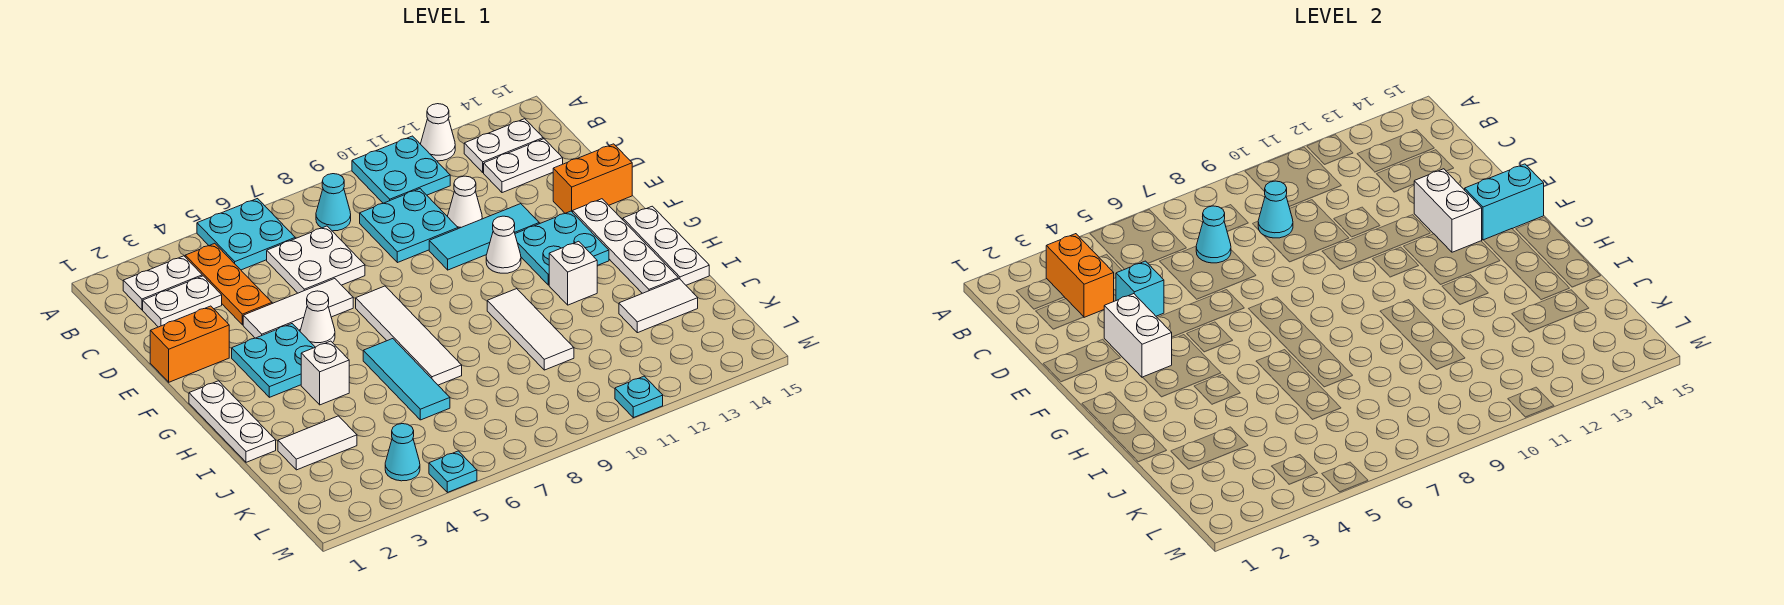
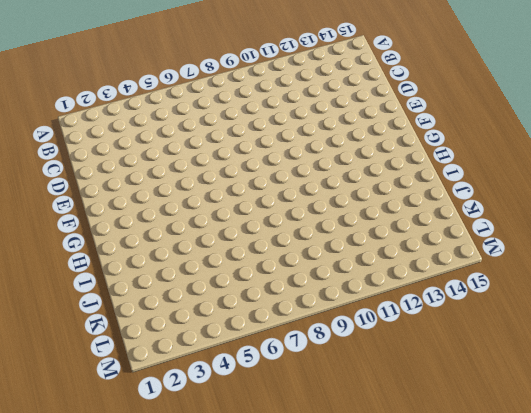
none -> cyan 2x2 plate [197,199,295,270]
none -> cyan 2x2 plate [352,136,450,203]
none -> white 1x1 cone [421,104,455,161]
none -> white 1x2 plate [123,256,202,310]

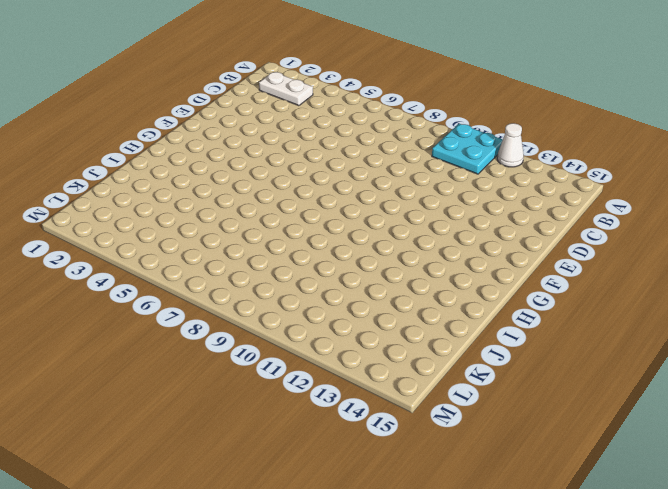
none -> cyan 2x2 plate [197,199,295,270]
none -> orange 1x3 plate [185,243,272,325]
none -> cyan 1x1 cone [316,174,351,231]
none -> white 1x2 plate [464,119,543,172]

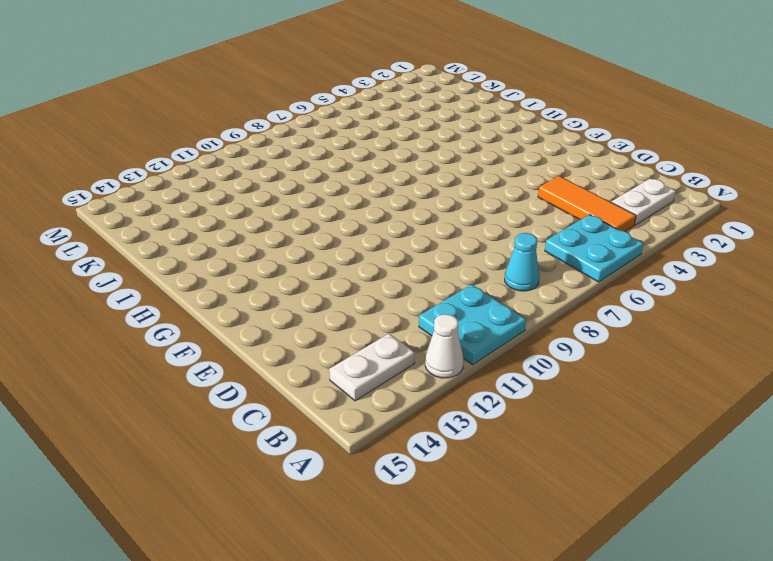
orange 1x3 tile [538,176,636,232] -> orange 1x3 plate [185,243,272,325]
none -> white 1x2 plate [143,276,222,327]
none -> white 2x2 plate [267,226,365,293]
none -> cyan 2x2 plate [360,189,458,263]
none -> white 1x2 plate [484,139,563,193]

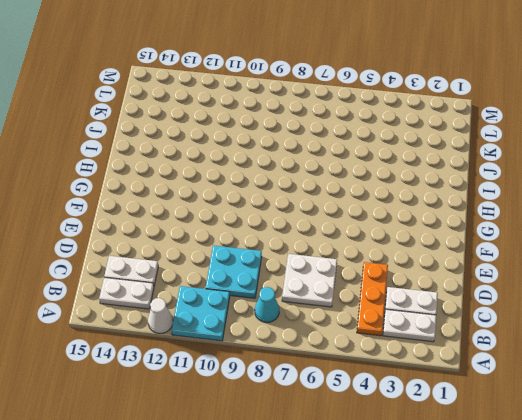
none -> cyan 2x2 plate [197,199,295,270]
none -> white 1x1 cone [448,176,482,229]
none -> orange 1x2 brick [150,306,229,382]
none -> white 1x3 tile [243,279,353,338]

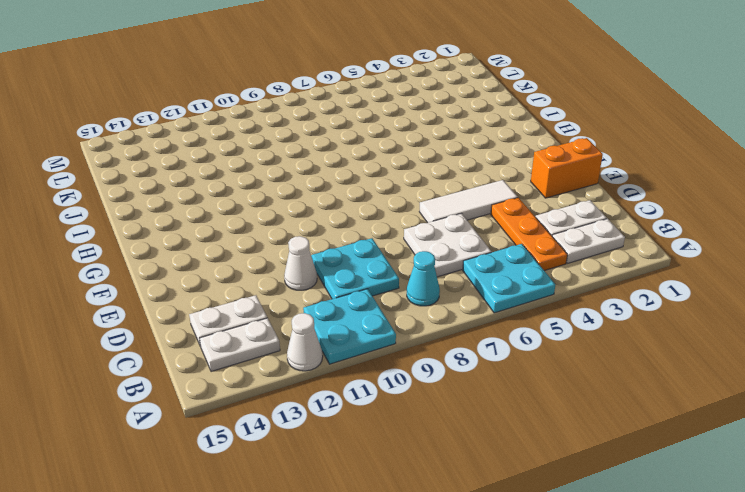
none -> cyan 1x3 tile [429,204,539,270]
none -> orange 1x2 brick [553,144,632,213]
none -> cyan 2x2 plate [232,324,315,397]
none -> white 1x1 cone [300,291,335,347]

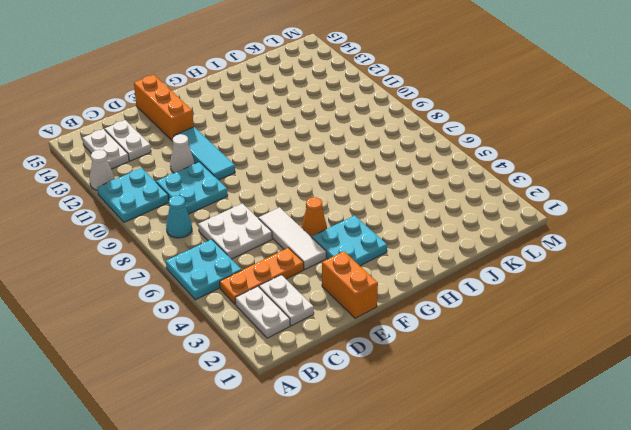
orange 1x3 brick [134,75,194,141] -> orange 1x2 brick [553,144,632,213]
orange 1x1 cone [301,197,327,237] -> white 1x1 cone [300,291,335,347]
none -> white 1x4 tile [356,286,462,385]
none -> white 1x1 cone [486,216,521,273]
none -> cyan 2x2 plate [515,211,609,285]
none -> white 1x4 plate [573,199,678,293]

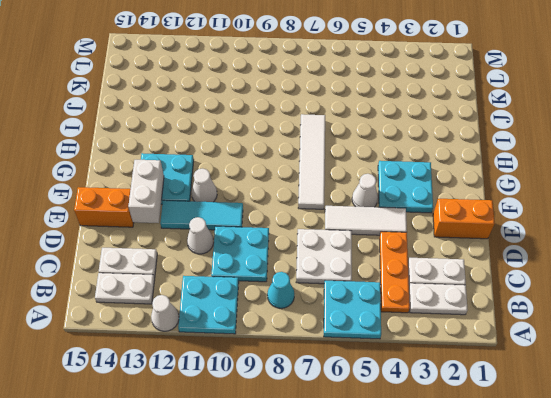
none -> white 1x4 plate [573,199,678,293]
none -> white 1x3 plate [189,381,276,462]
none -> white 1x3 plate [623,206,709,285]
none -> white 1x1 brick [301,341,349,405]

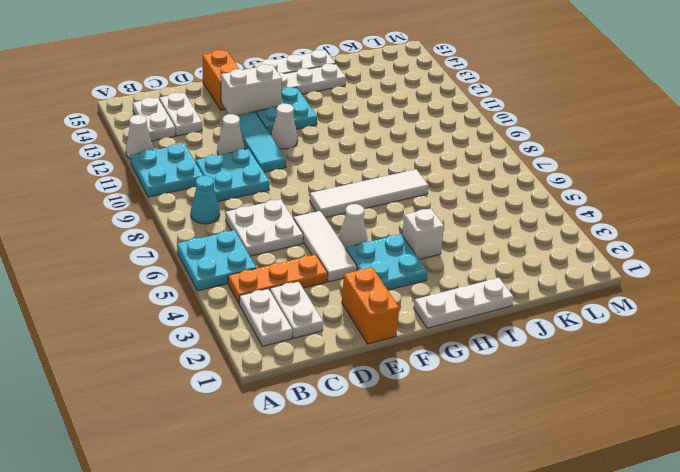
none -> cyan 1x3 tile [363,339,450,420]
none -> white 1x3 tile [487,289,574,370]
none -> white 1x1 brick [549,241,597,305]
none -> white 1x2 tile [278,416,357,470]

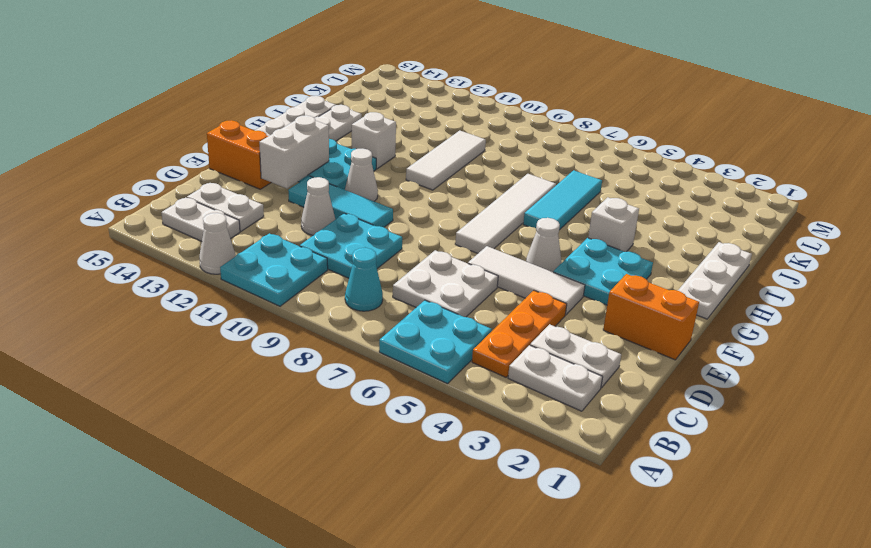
none -> white 1x2 tile [278,416,357,470]
none -> white 1x2 tile [619,279,698,333]
none -> cyan 1x1 cone [385,424,420,481]
none -> cyan 1x1 plate [429,451,477,492]

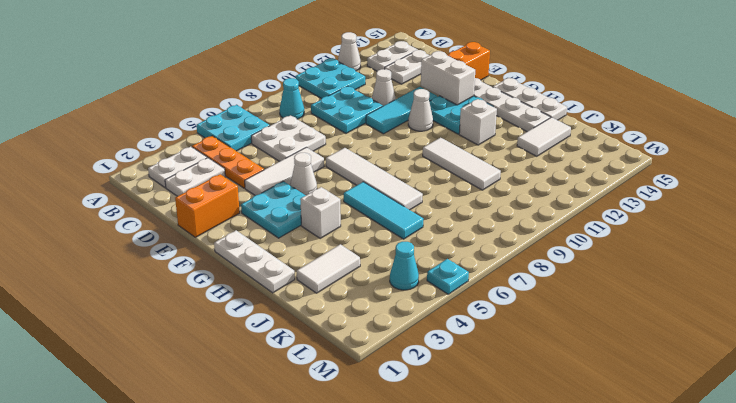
none -> cyan 1x1 plate [615,376,663,418]
none -> orange 1x2 brick [1046,234,1114,317]
none -> cyan 1x1 cone [1196,206,1231,263]
none -> cyan 1x1 cone [1258,181,1293,238]

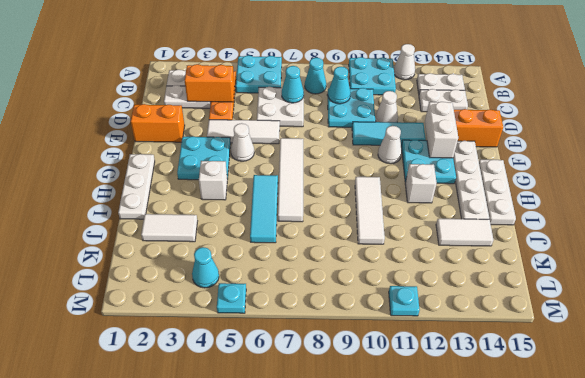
orange 1x2 brick [185,64,235,102] -> orange 1x2 brick turned to [1046,234,1114,317]
none -> cyan 1x1 brick [1116,261,1164,316]
none -> white 1x2 brick [1104,294,1172,377]
none -> cyan 1x2 brick [1465,164,1544,240]

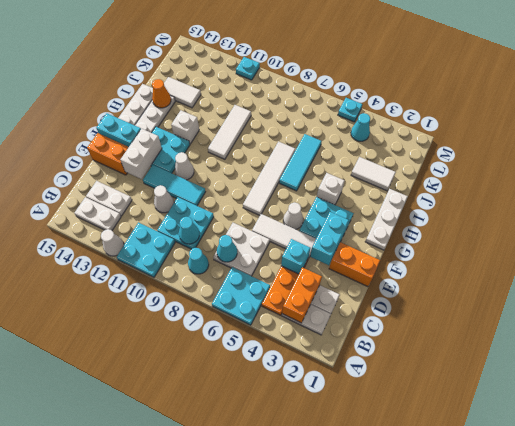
cyan 1x2 brick [310,212,349,265] -> white 1x2 brick [1104,294,1172,377]
orange 1x1 cone [152,79,171,108] -> none

